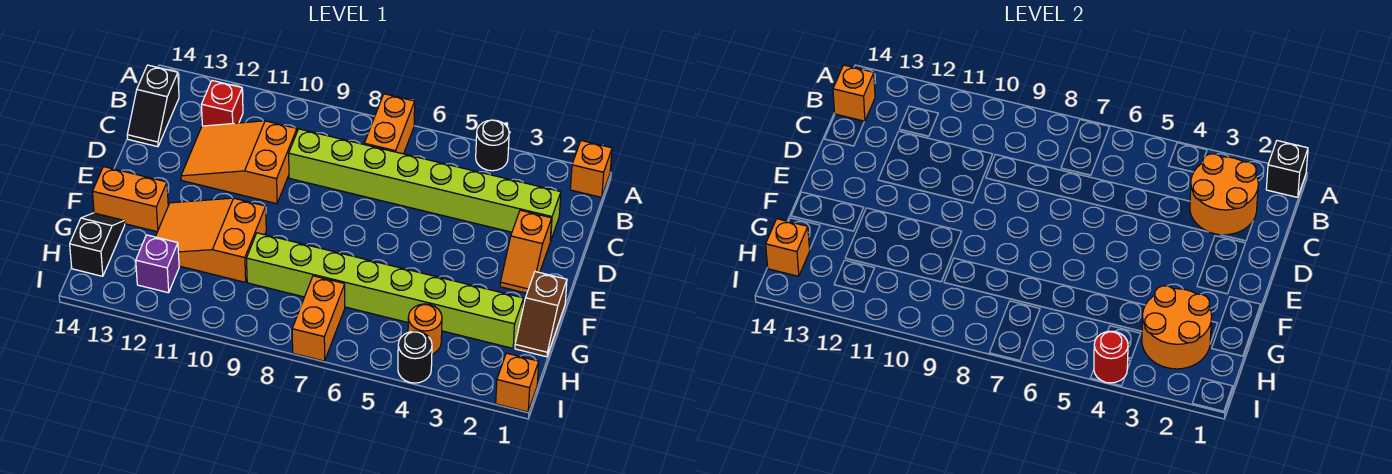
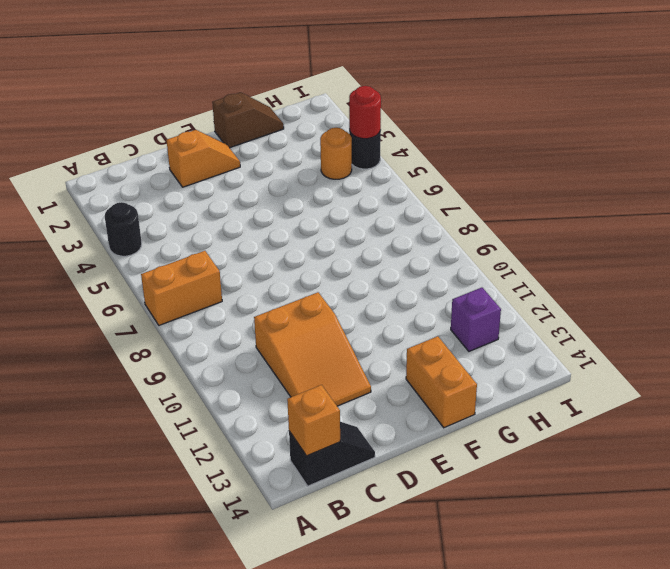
none -> orange 1x1 brick [570,141,612,197]
none -> red 1x1 brick [202,81,243,126]
none -> lime 1x8 brick [289,129,561,241]

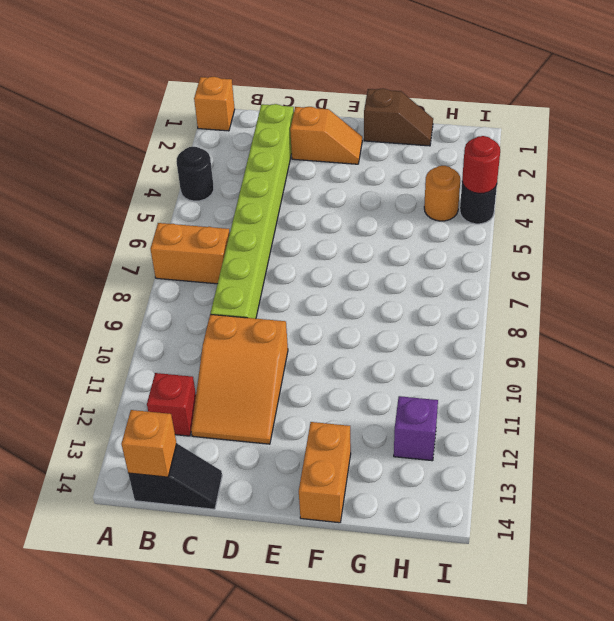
none -> orange 2x3 slope [156,198,266,282]
none -> lime 1x8 brick [247,233,524,348]
none -> black 1x2 slope [70,213,125,276]

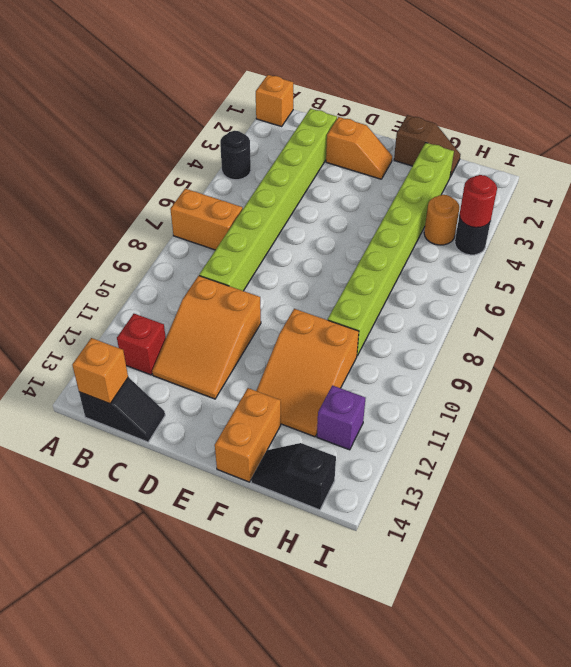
none -> orange 1x2 brick [292,276,345,361]
none -> orange 1x1 brick [496,353,539,412]
none -> black 1x1 brick [1266,141,1308,197]

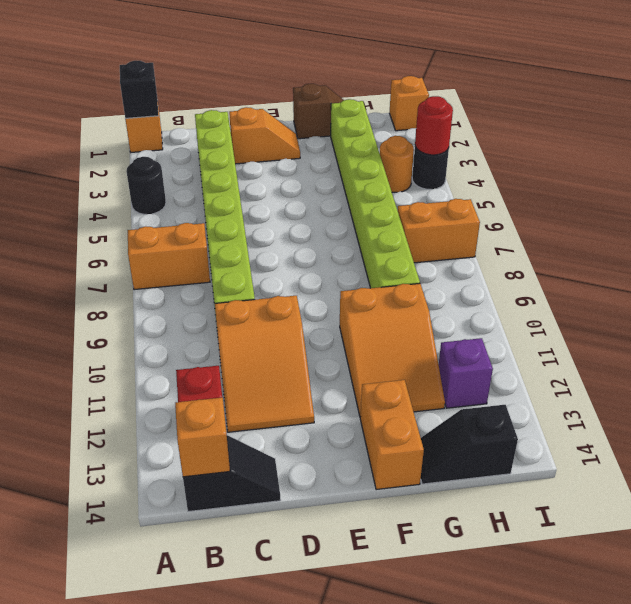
none -> orange 2x2 round brick [1190,154,1258,235]
none -> orange 2x2 round brick [1142,286,1212,369]
none -> orange 1x1 brick [766,219,810,276]

